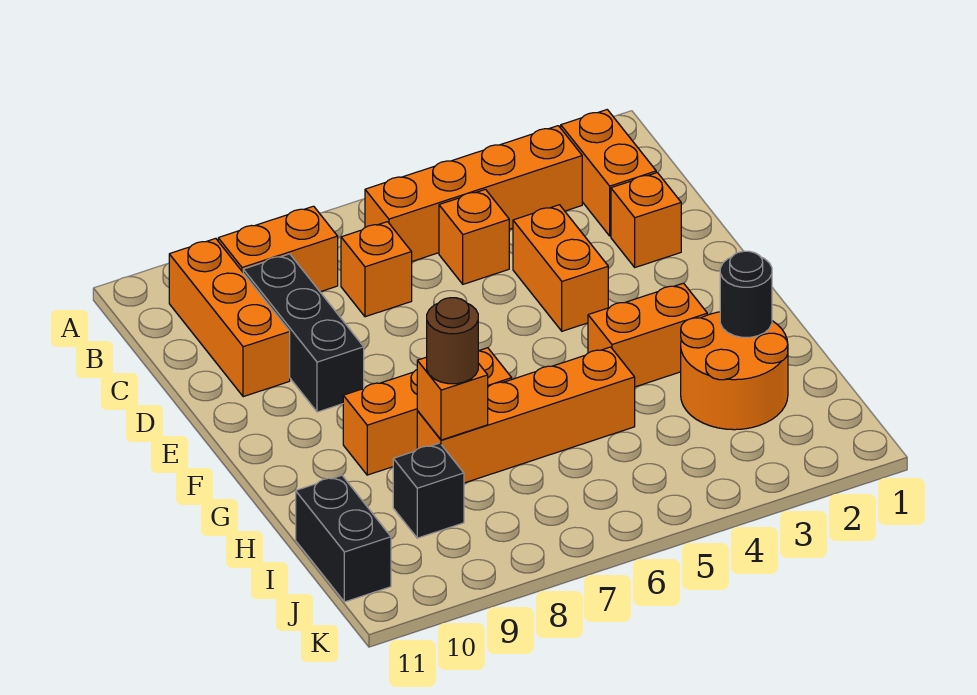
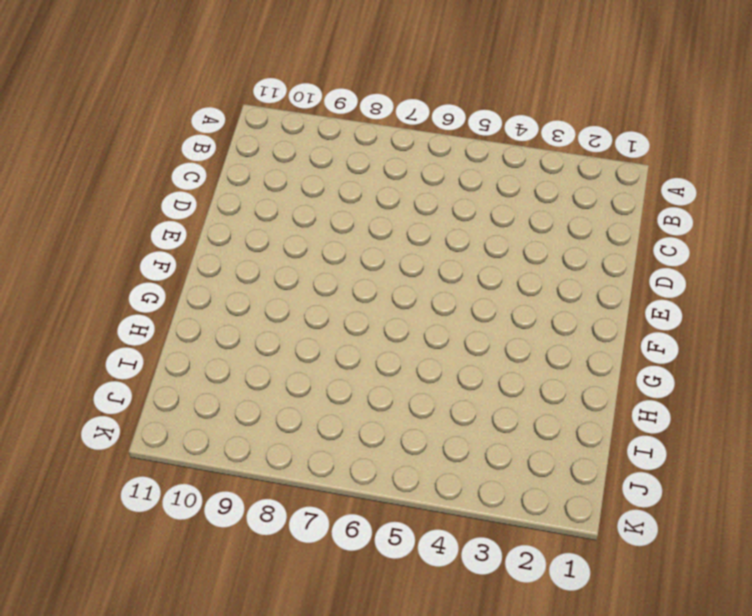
none -> orange 1x2 brick [561,110,656,236]
none -> orange 1x4 brick [365,126,582,261]
none -> orange 1x2 brick [218,206,338,292]

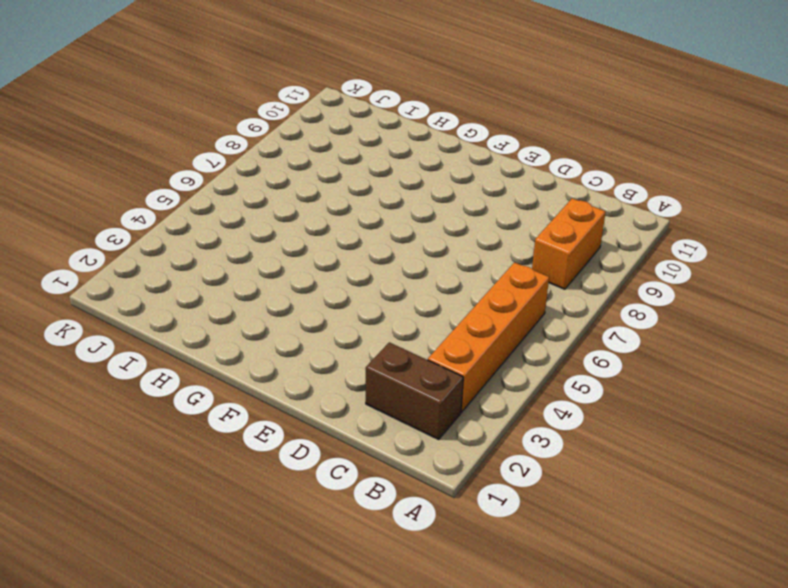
brown 1x2 brick [366,342,463,439] -> orange 1x2 brick [561,110,656,236]
none -> orange 1x3 brick [169,238,290,397]
none -> orange 1x1 brick [439,189,509,284]
none -> orange 1x1 brick [341,222,412,317]

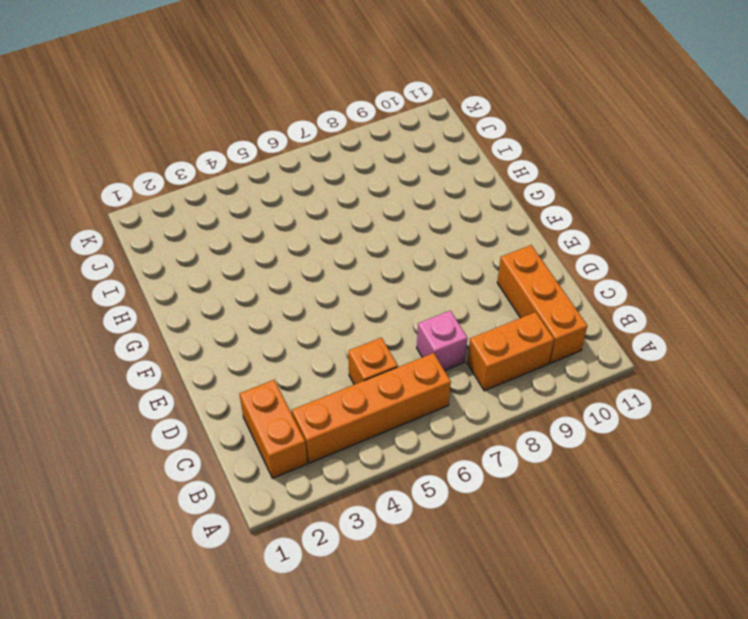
pink 1x1 brick [417,311,467,371] -> orange 1x1 brick [341,222,412,317]
none -> black 1x3 brick [243,254,364,412]
none -> orange 1x1 brick [611,173,681,267]
none -> orange 1x2 brick [513,205,608,331]

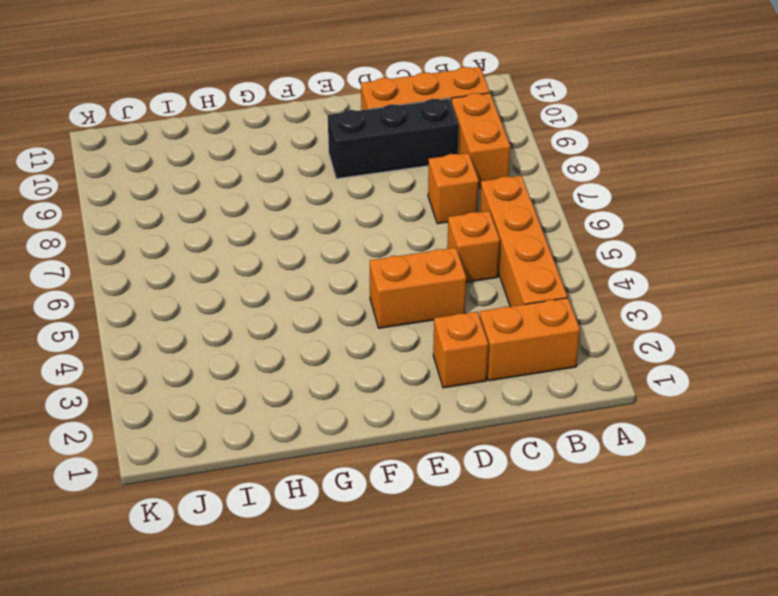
none -> orange 1x2 brick [588,283,707,387]
none -> orange 1x3 brick [343,348,512,475]
none -> orange 2x2 round brick [681,312,788,430]

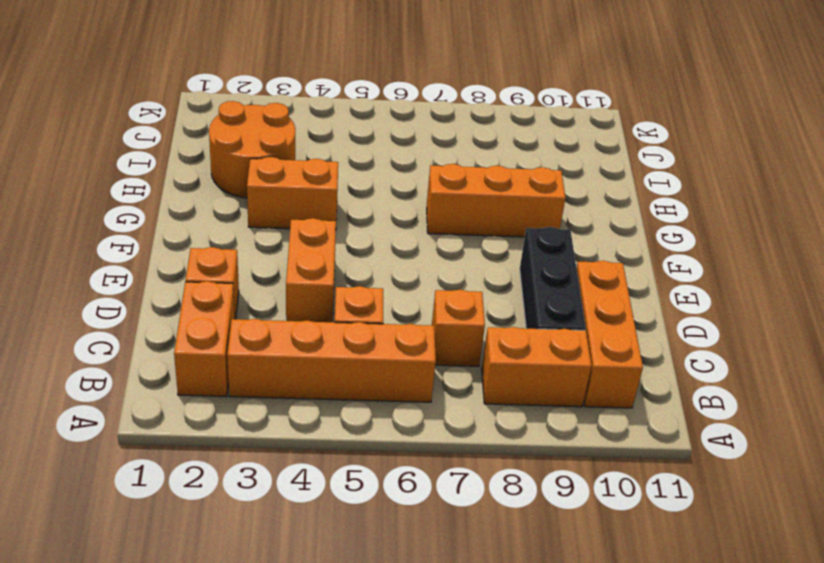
none -> orange 1x4 brick [417,347,635,483]
none -> black 1x1 brick [393,443,464,538]
none -> black 1x2 brick [296,475,391,602]

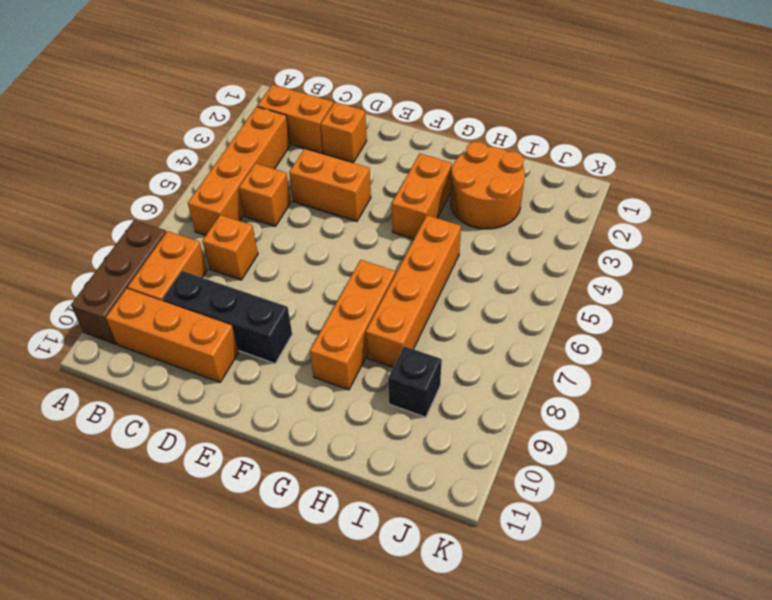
brown 1x3 brick [71,220,166,344] -> none
none -> black 1x2 brick [296,475,391,602]
none -> black 1x1 round brick [720,251,772,337]
none -> orange 1x1 brick [417,357,488,440]

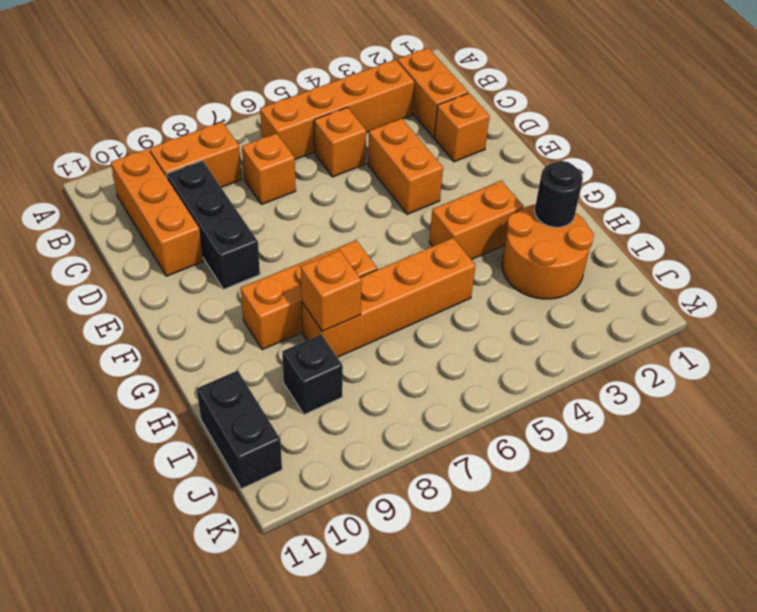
none -> brown 1x1 round brick [427,298,478,384]

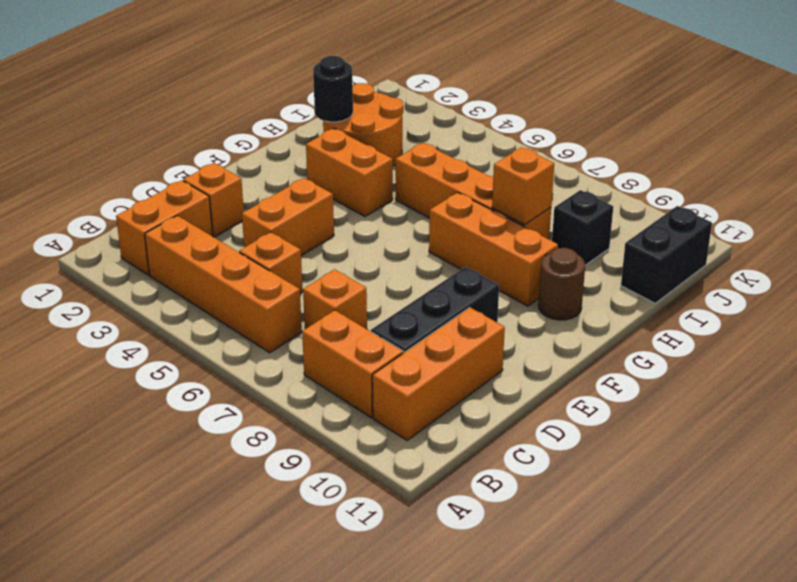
brown 1x1 round brick [538,248,585,320] -> brown 1x1 round brick moved to [427,298,478,384]

